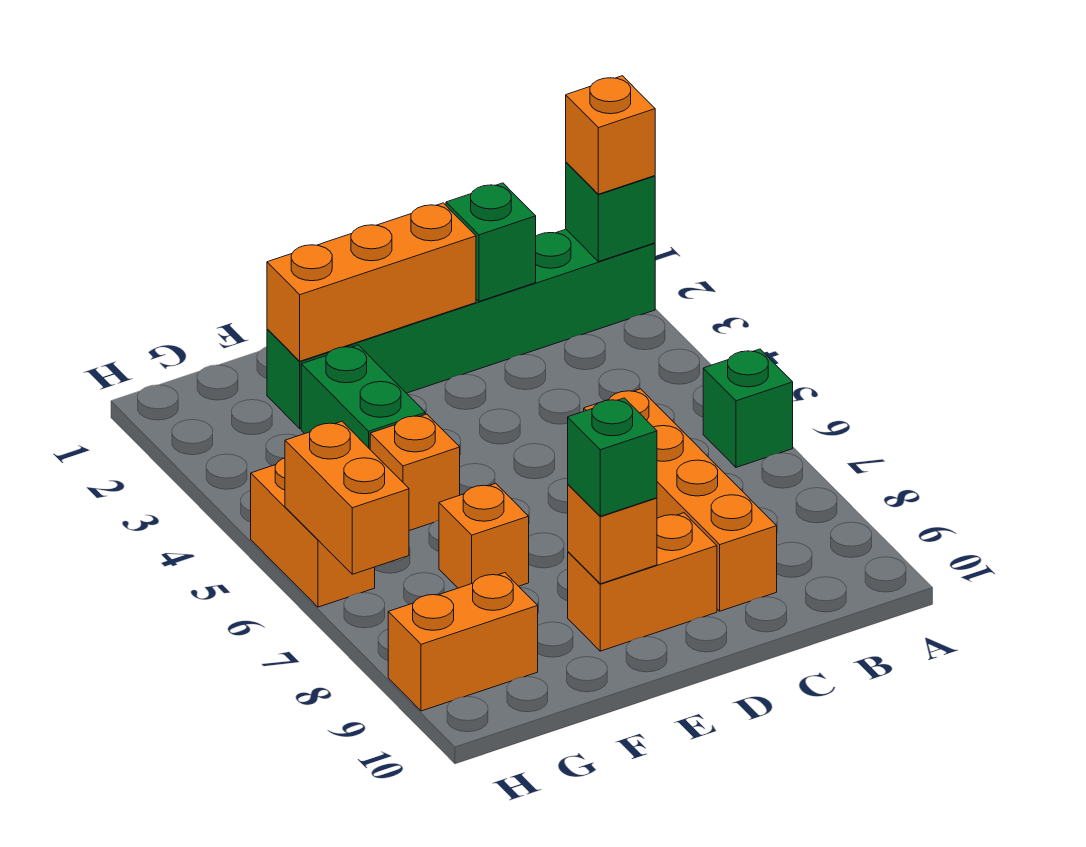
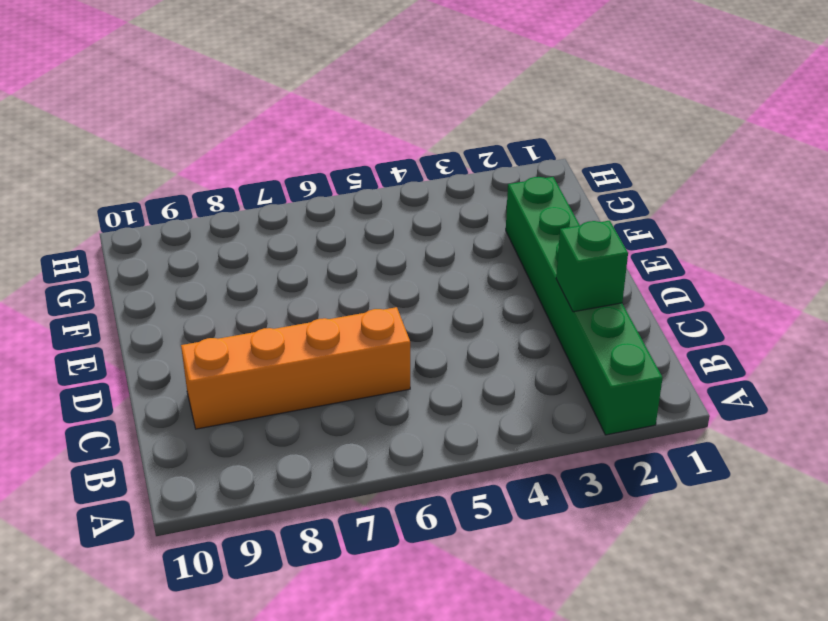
none -> green 1x1 brick [703,349,793,467]
none -> orange 1x2 brick [568,513,717,651]
none -> green 1x2 brick [301,345,425,449]

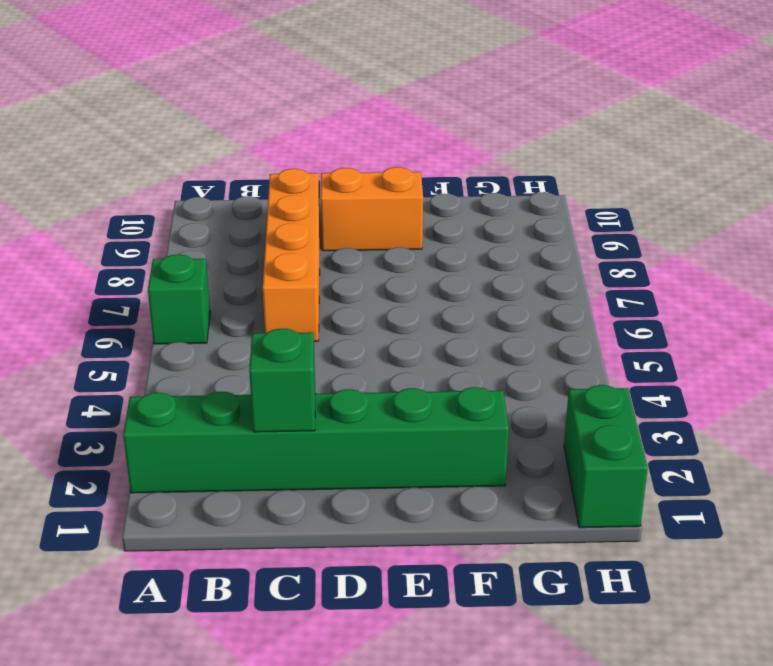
green 1x2 brick [564,385,648,528] -> green 1x2 brick moved to [301,345,425,449]
none -> orange 1x1 brick [370,414,460,531]
none -> orange 1x1 brick [439,483,529,588]
none -> orange 1x2 brick [388,573,538,711]

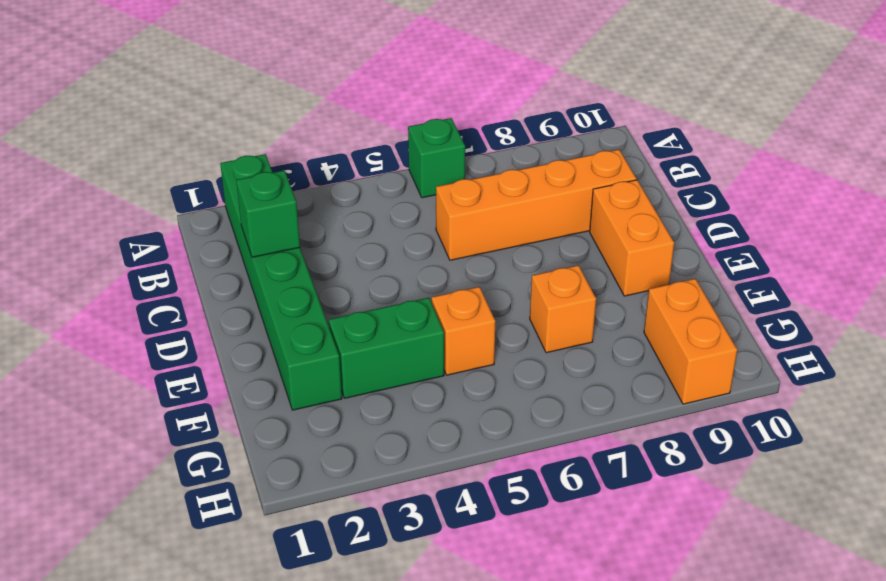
none -> orange 1x2 brick [251,458,375,607]
none -> green 1x1 brick [566,162,655,262]
none -> orange 1x3 brick [267,203,476,361]

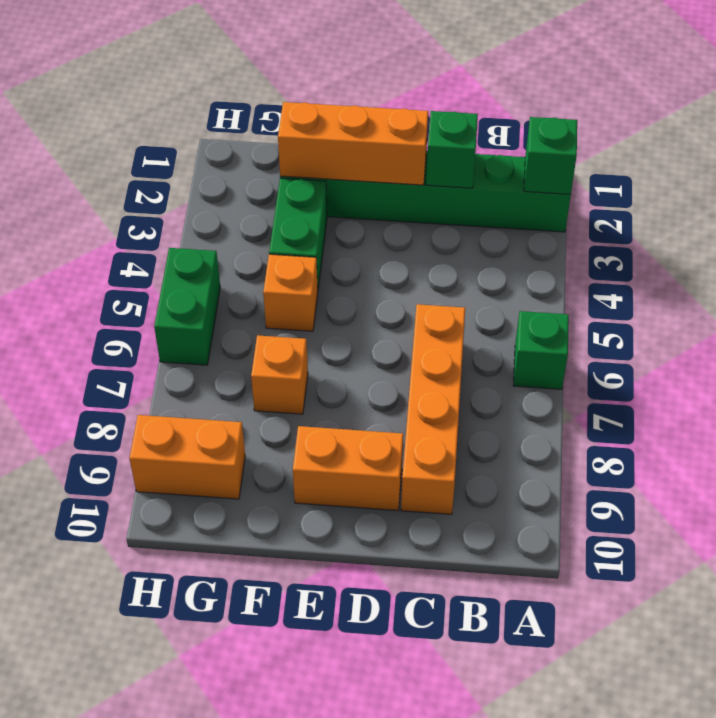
green 1x2 brick [154,248,220,365] -> orange 1x2 brick [251,458,375,607]
none -> orange 1x1 brick [568,485,657,584]
none -> orange 1x2 brick [285,421,409,574]
none -> orange 1x1 brick [566,76,655,194]

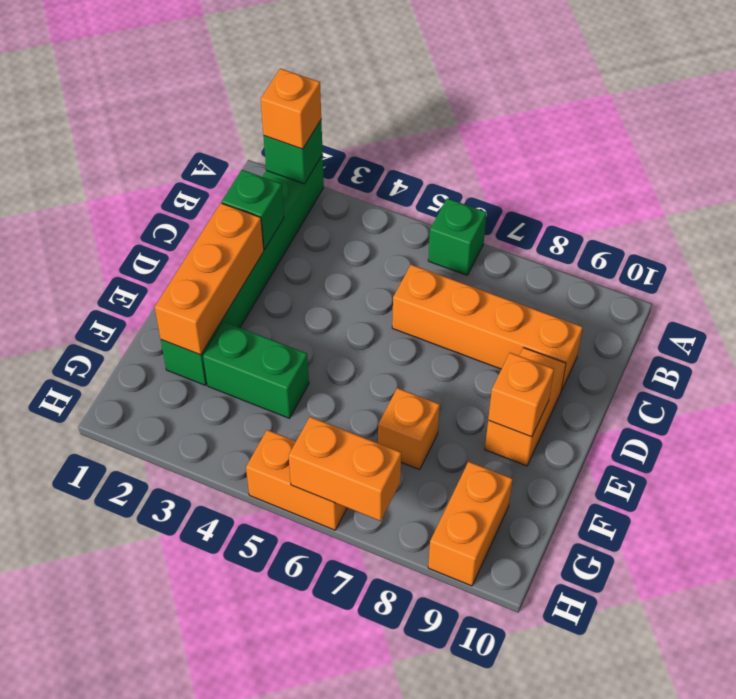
none -> orange 1x1 brick [370,414,460,531]
none -> green 1x1 brick [568,398,657,516]

